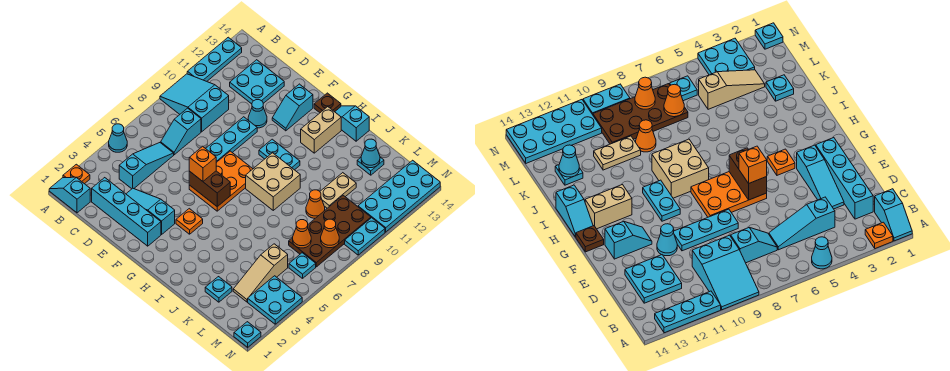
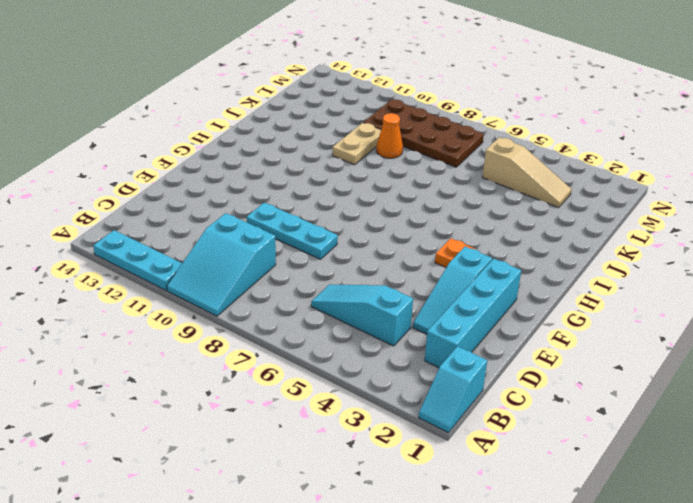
tan 1x2 plate [333,123,381,165] -> tan 1x2 plate turned to [320,173,356,208]
none -> orange 1x1 plate [63,164,90,184]
none -> cyan 1x1 cone [109,124,127,152]
none -> cyan 1x2 slope [161,108,201,155]
none -> cyan 2x2 plate [230,60,284,104]

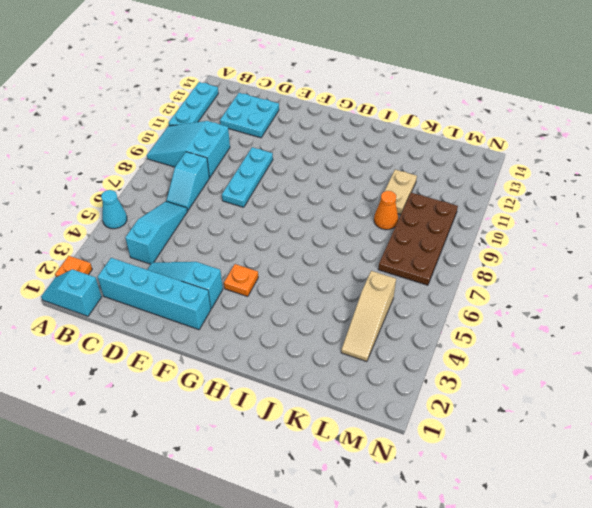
none -> cyan 1x1 cone [248,100,267,128]
none -> orange 2x3 plate [189,151,252,211]
none -> cyan 1x2 slope [272,84,313,131]
none -> cyan 1x2 plate [259,139,300,170]

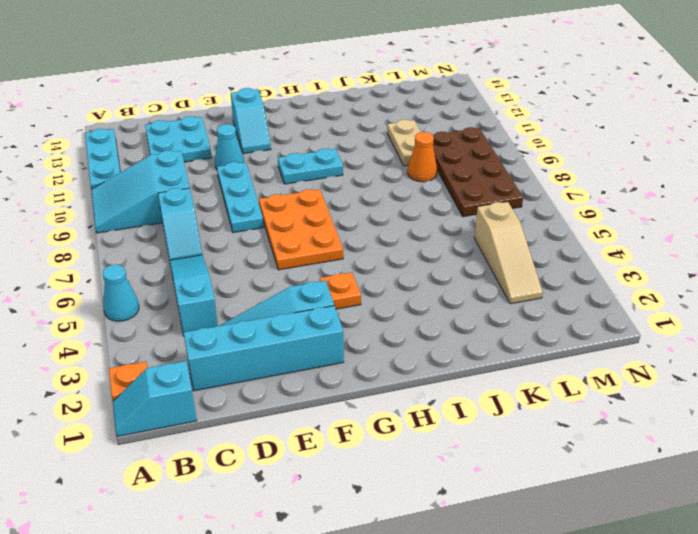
none -> brown 1x1 plate [314,93,341,113]
none -> tan 2x2 brick [246,153,300,210]
none -> tan 1x2 brick [301,107,341,153]
none -> cyan 1x2 slope [335,106,369,141]

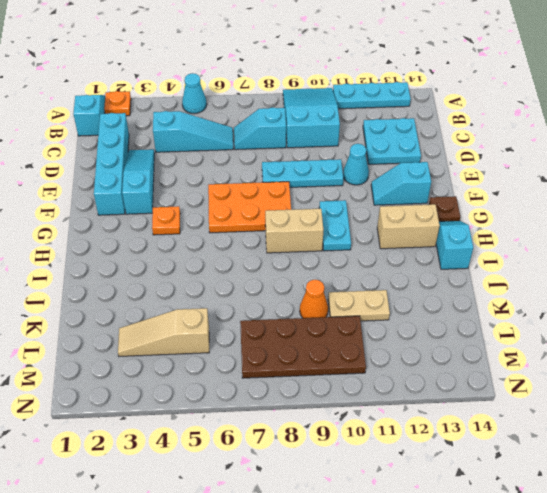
tan 1x2 brick [265,209,323,253] -> tan 2x2 brick [246,153,300,210]
none -> cyan 1x1 plate [205,277,232,302]
none -> cyan 1x1 plate [357,157,384,175]
none -> cyan 2x2 plate [248,276,302,324]
none -> cyan 1x1 plate [289,253,316,278]

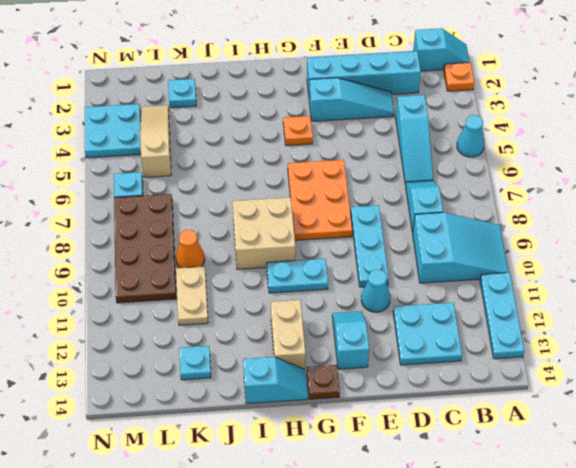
none -> cyan 2x4 plate [358,160,440,232]
none -> cyan 1x1 plate [234,322,261,348]
none -> cyan 1x2 plate [345,218,385,255]
none -> brown 1x2 brick [189,171,230,207]

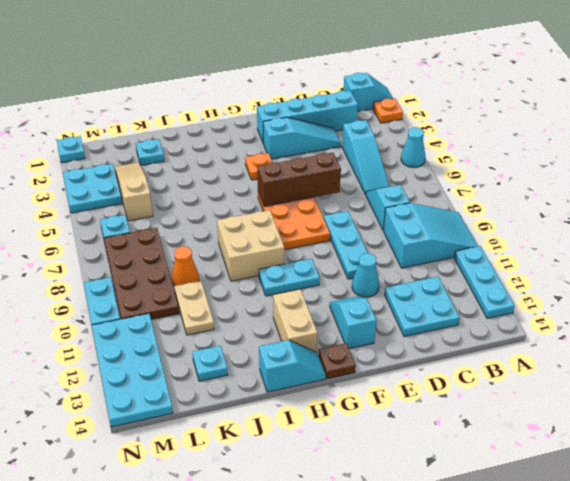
brown 1x3 brick [257,153,341,206] -> brown 1x2 brick [189,171,230,207]
none -> cyan 1x1 cone [361,139,380,168]
none -> orange 1x1 cone [293,220,311,248]
none -> orange 1x1 cone [321,219,339,248]
none -> orange 1x1 brick [189,146,216,181]

